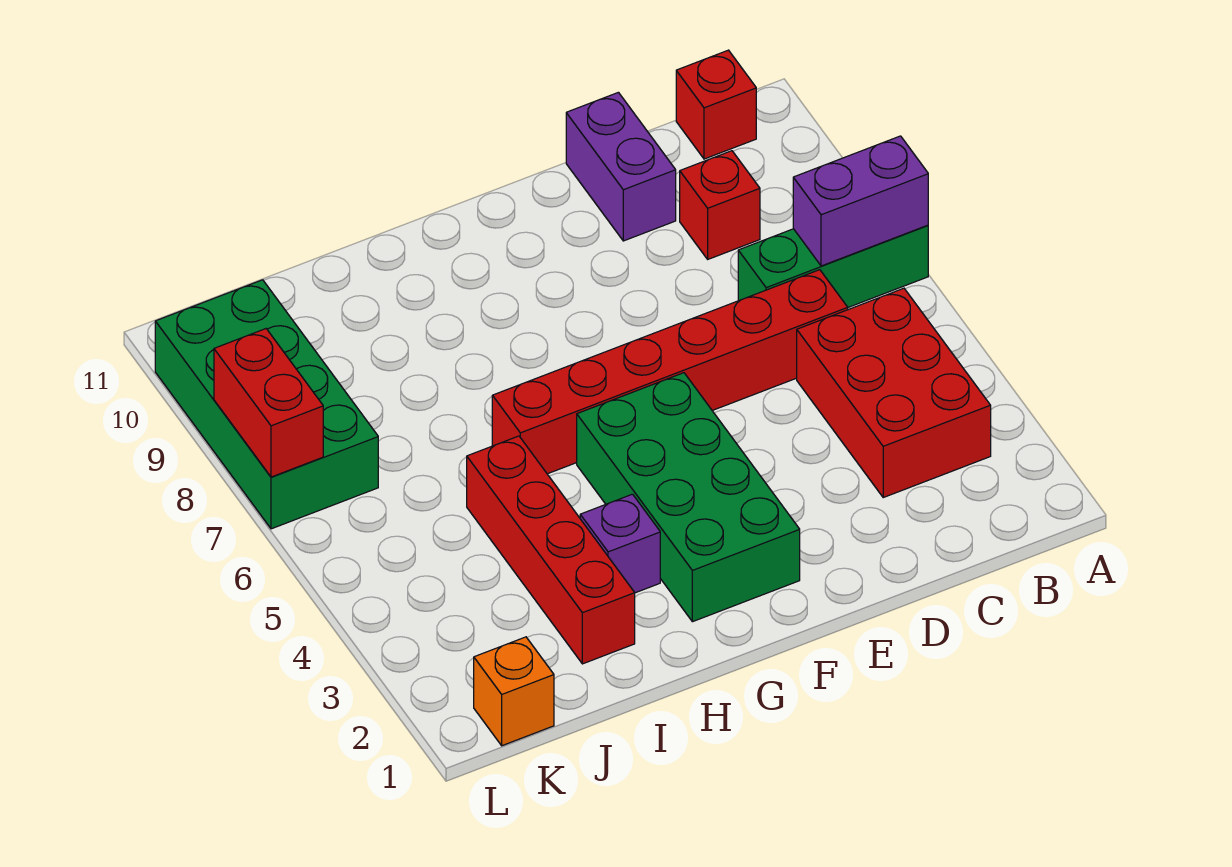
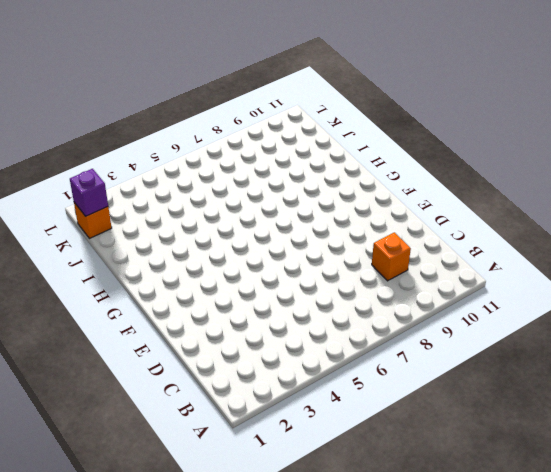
orange 1x1 brick [372,232,411,281] -> red 1x1 brick [680,151,760,259]
purple 1x1 brick [70,169,108,216] -> purple 1x1 brick moved to [580,494,660,593]
none -> green 1x3 brick [738,225,928,307]
none -> red 2x3 brick [797,288,991,497]
none -> red 1x1 brick [676,50,756,159]

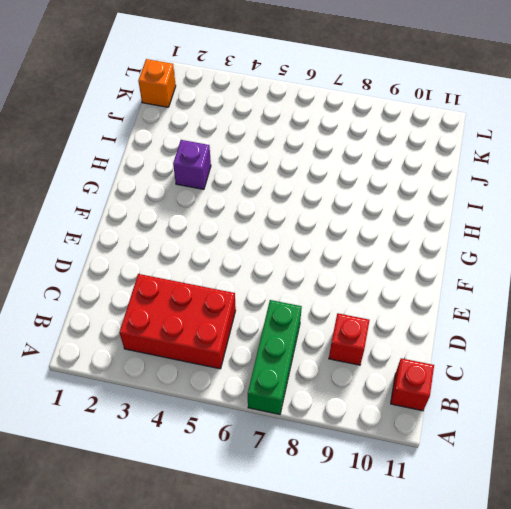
none -> red 1x6 brick [492,270,848,474]
none -> purple 1x2 brick [566,92,676,241]
none -> green 2x4 brick [577,373,800,622]

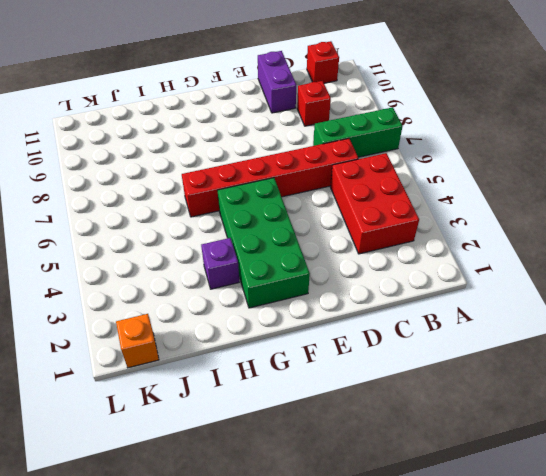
none -> red 1x4 brick [467,436,635,664]
none -> green 2x4 brick [155,280,378,529]
none -> purple 1x2 brick [793,136,928,266]

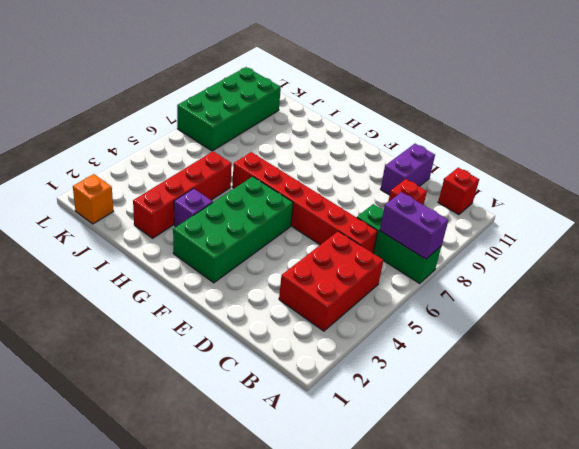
none -> red 1x2 brick [214,329,323,477]

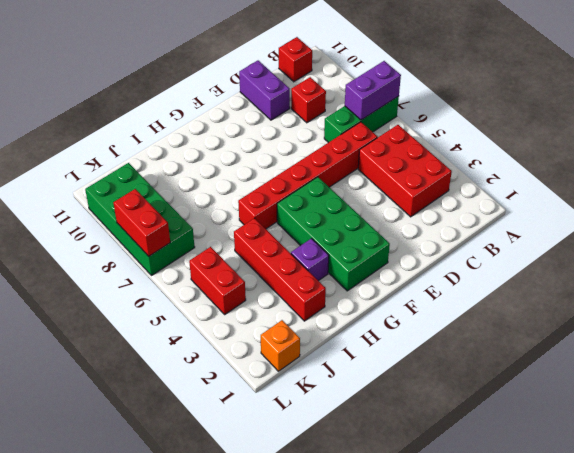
red 1x2 brick [189,247,246,314] -> none

